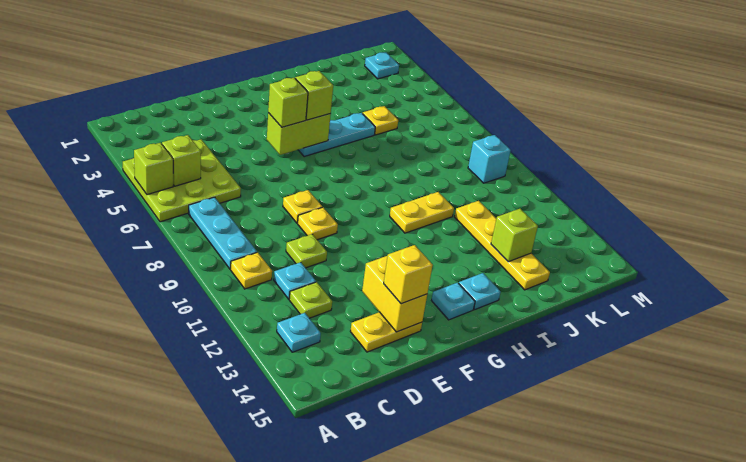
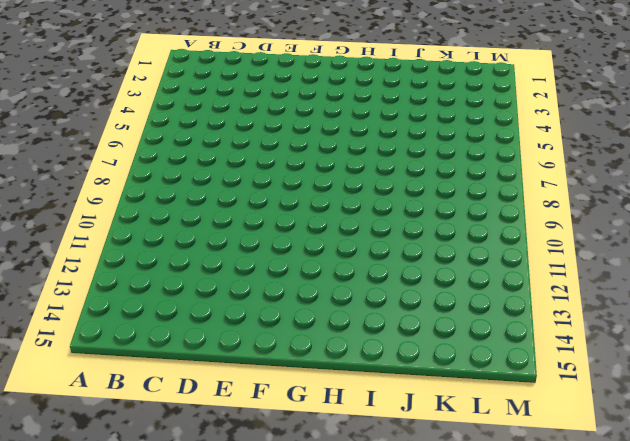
none -> lime 3x3 plate [123,139,241,222]
none -> cyan 1x3 plate [189,197,257,269]
none -> yellow 1x1 plate [231,252,272,289]

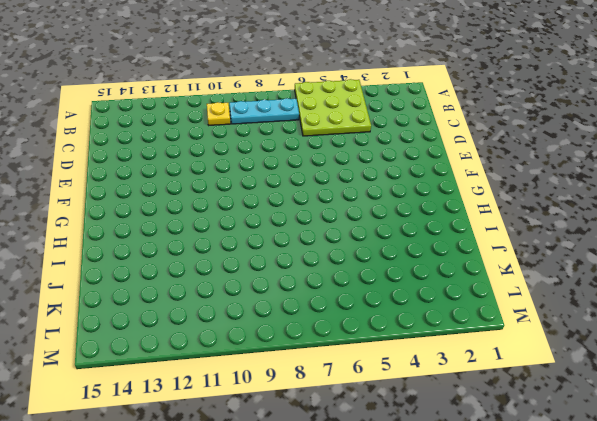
none -> cyan 1x1 plate [277,313,321,352]
none -> cyan 1x1 plate [274,262,316,299]
none -> lime 1x1 plate [289,282,332,318]

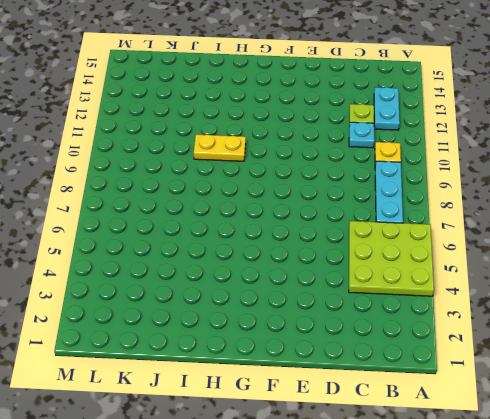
cyan 1x2 plate [374,87,400,130] -> cyan 1x1 plate [277,313,321,352]
none -> lime 1x1 plate [286,234,327,268]
none -> yellow 1x2 plate [350,312,422,352]
none -> yellow 1x1 plate [283,190,322,223]

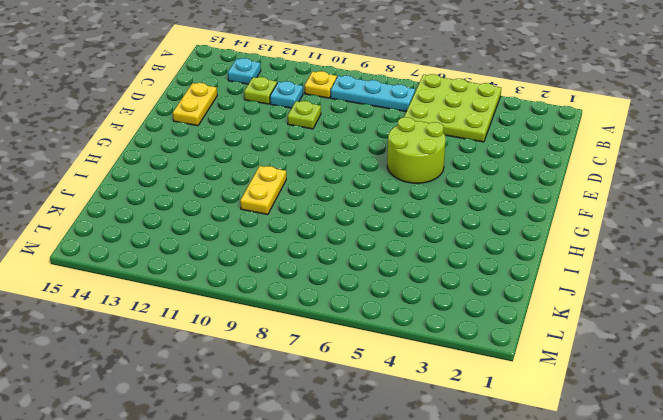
lime 2x2 round brick [387,117,446,183] -> none
none -> yellow 1x1 plate [283,190,322,223]
none -> yellow 1x1 plate [298,207,338,240]
none -> cyan 1x3 plate [299,113,375,157]

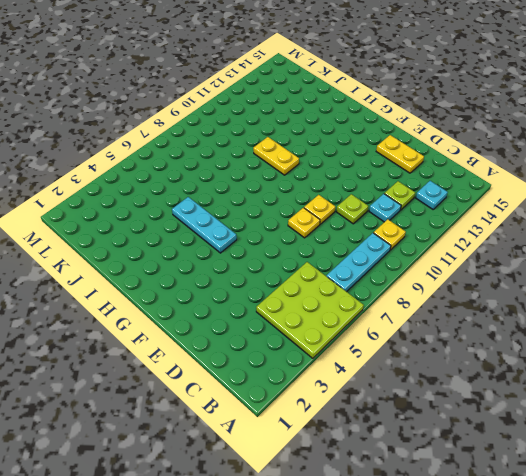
none -> cyan 1x1 plate [432,283,475,320]
none -> cyan 1x1 plate [459,273,501,309]
none -> yellow 1x1 plate [363,106,398,135]

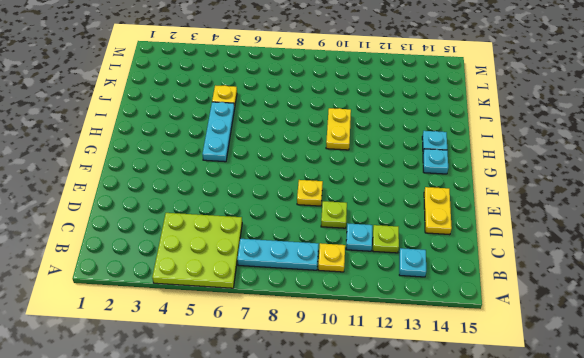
none -> yellow 1x1 plate [283,190,322,223]
none -> yellow 1x4 plate [455,201,550,290]
none -> cyan 1x1 plate [365,53,399,79]

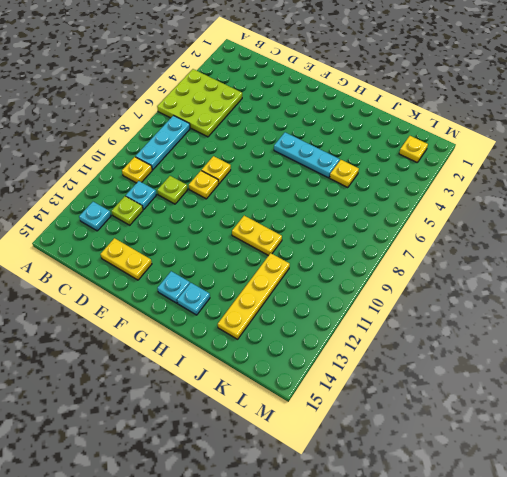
yellow 1x1 plate [399,136,428,163] -> cyan 1x1 plate [365,53,399,79]
none -> cyan 1x1 brick [468,135,511,183]
none -> lime 1x1 brick [134,143,173,195]
none -> lime 1x1 brick [162,135,201,186]

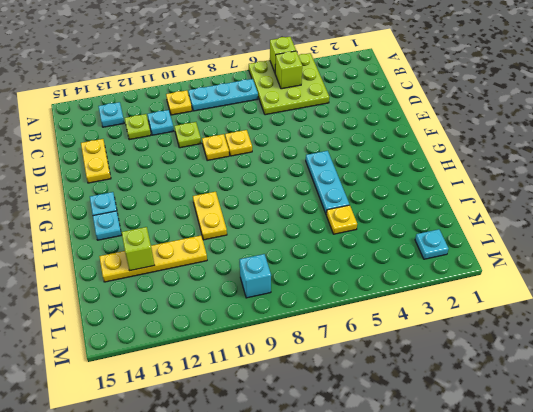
none -> yellow 1x2 brick [362,256,427,332]
none -> lime 1x2 brick [267,113,331,155]
none -> yellow 1x1 brick [384,245,433,304]

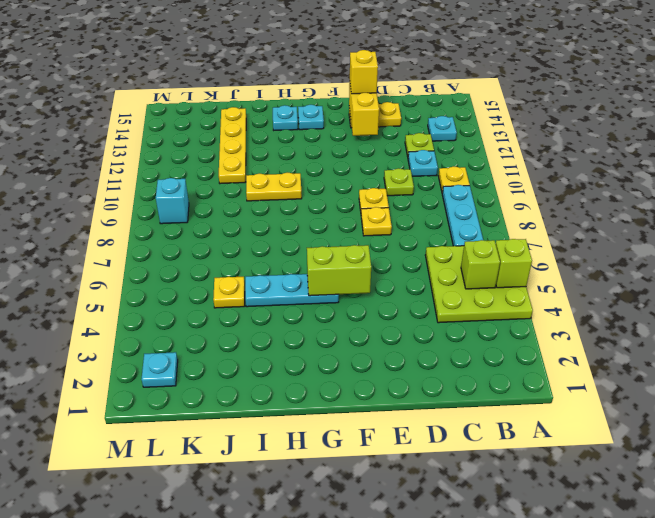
none -> lime 1x1 brick [491,209,538,262]
none -> lime 1x1 brick [268,78,308,127]
none -> lime 1x1 brick [295,71,333,120]

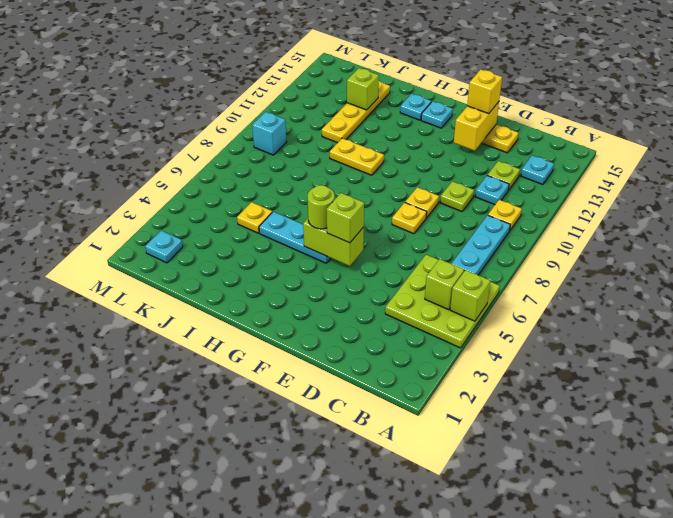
lime 1x1 round brick [308,185,335,229] -> lime 1x1 brick [295,71,333,120]

